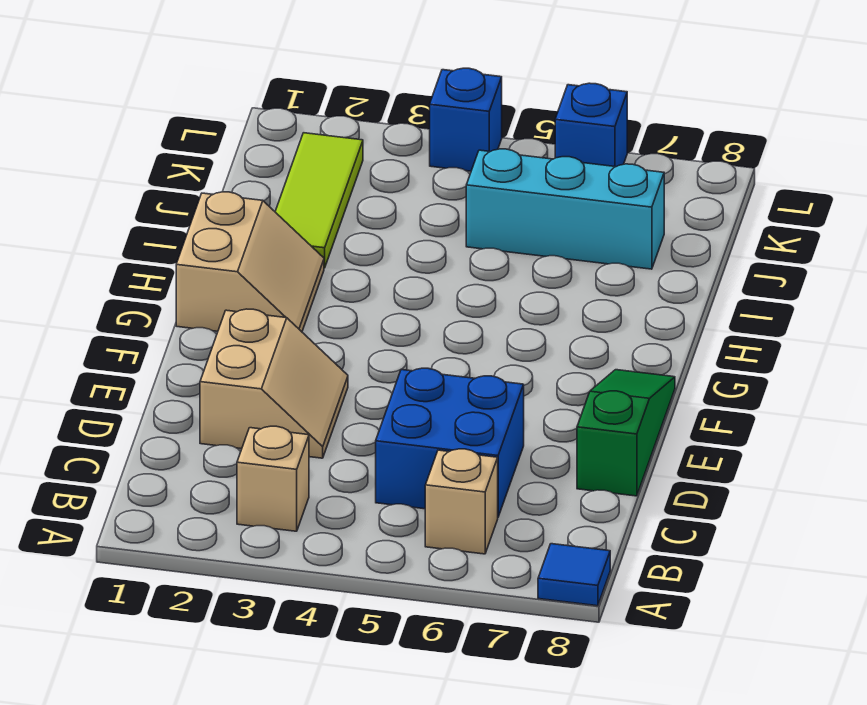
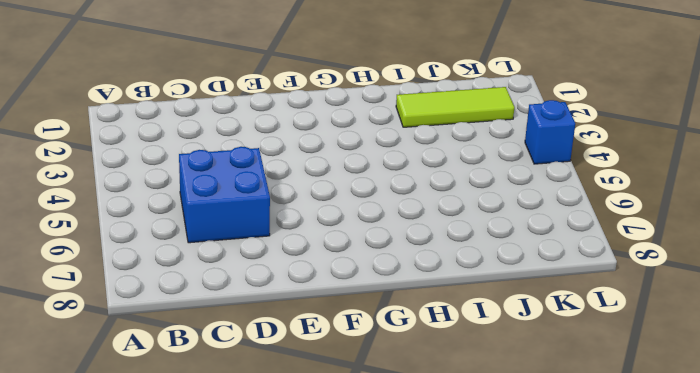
none -> blue 1x1 tile [538,544,610,606]
none -> tan 1x1 brick [237,426,309,531]

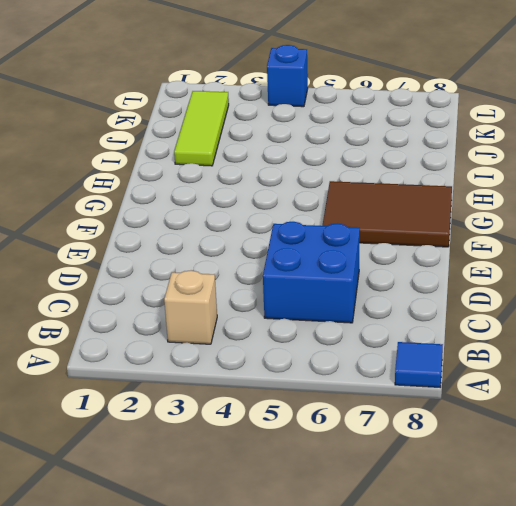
brown 2x3 tile [322,181,452,247] -> green 1x3 slope [577,370,675,496]
none -> tan 1x1 brick [425,449,498,554]
none -> tan 2x2 slope [200,309,348,458]

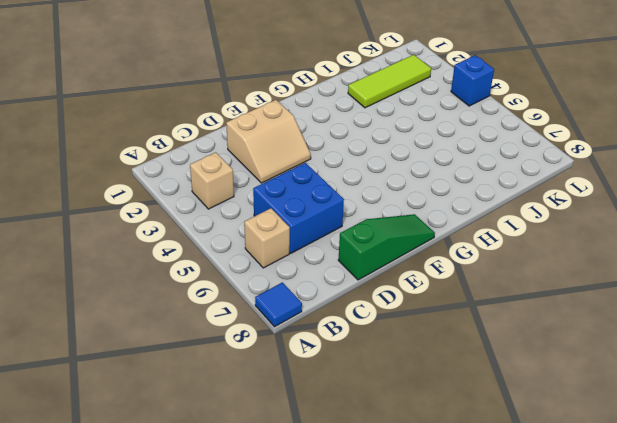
none -> tan 2x2 slope [176,192,324,332]
none -> cyan 1x3 brick [466,149,664,269]

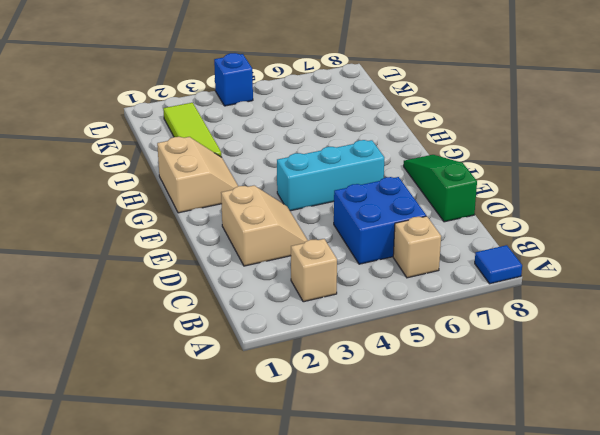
cyan 1x3 brick [277,140,384,211] -> cyan 1x3 brick moved to [466,149,664,269]
none -> blue 1x1 brick [555,83,627,167]

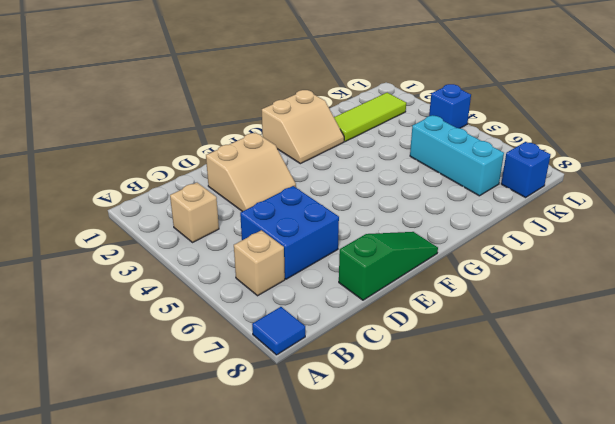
blue 1x1 brick [501,142,550,198] -> blue 1x1 brick moved to [555,83,627,167]

